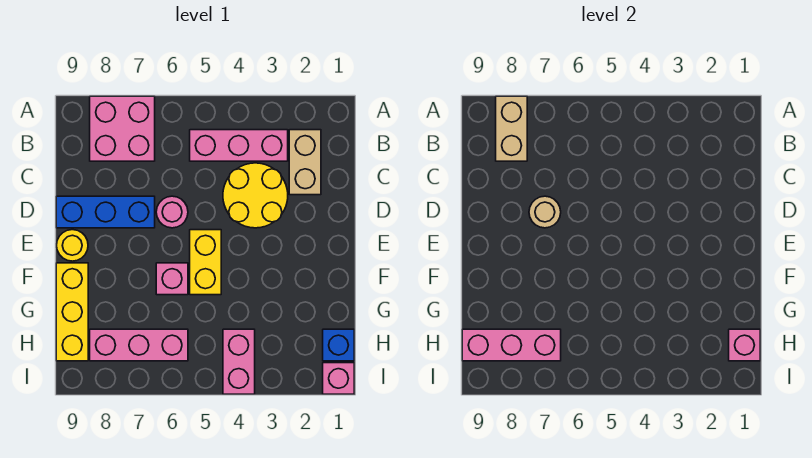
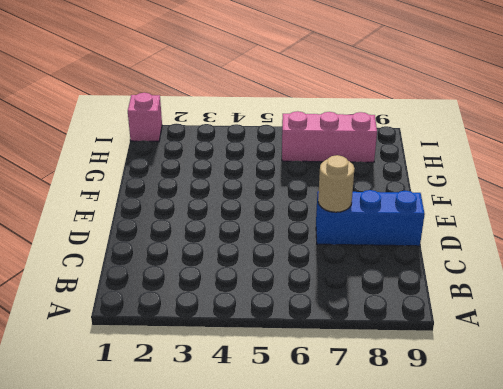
none -> pink 2x2 brick [90,96,155,161]
none -> tan 1x2 brick [289,130,321,195]
none -> pink 1x3 brick [190,130,288,161]

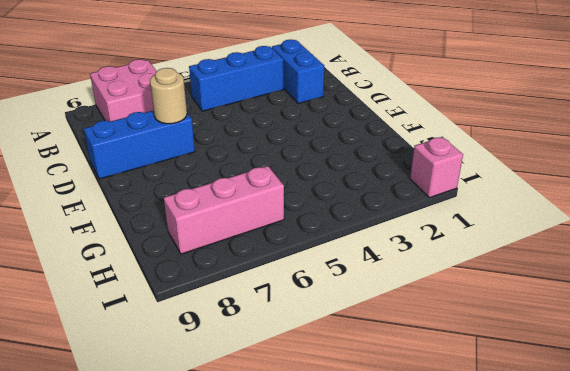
blue 1x2 brick [272,40,324,104] -> tan 1x2 brick [289,130,321,195]
blue 1x3 brick [189,46,283,111] -> pink 1x3 brick [190,130,288,161]
none -> yellow 2x2 round brick [223,163,288,228]
none -> pink 1x1 round brick [156,196,188,228]
none -> yellow 1x2 brick [190,230,221,295]

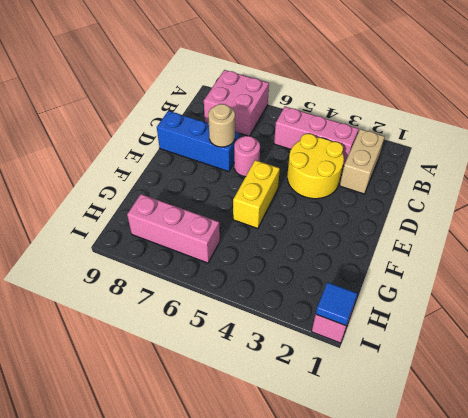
blue 1x1 tile [316,282,358,326] -> none
none -> yellow 1x1 round brick [57,230,88,261]
none -> pink 1x1 brick [156,263,188,295]
none -> yellow 1x3 brick [56,263,88,361]

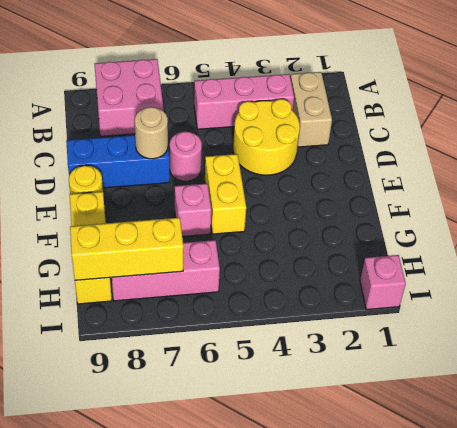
yellow 1x3 brick [70,218,184,280] -> pink 1x3 brick [462,329,561,361]
none -> blue 1x1 brick [323,329,354,361]
none -> pink 1x2 brick [223,329,255,394]
none -> tan 1x2 brick [496,96,527,161]

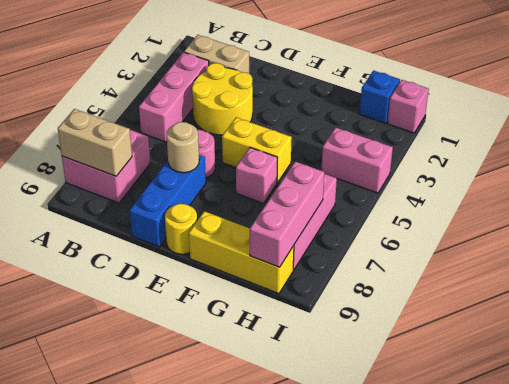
none -> pink 1x1 brick [729,329,760,361]

